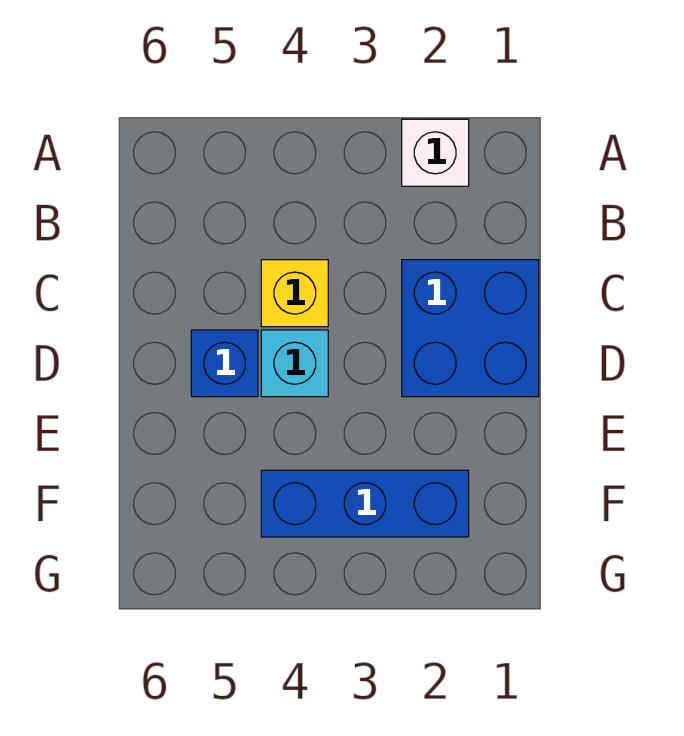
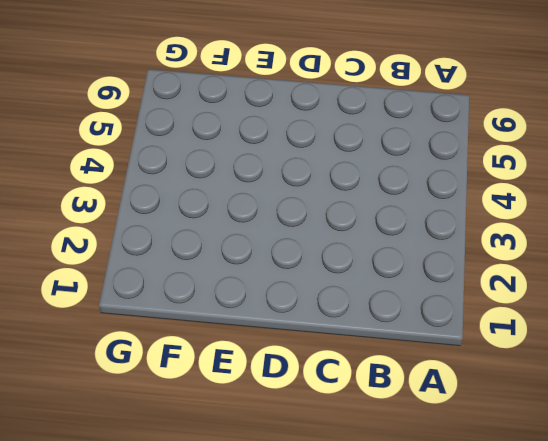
none -> white 1x1 brick [402,119,469,186]
none -> blue 2x2 brick [402,260,539,397]

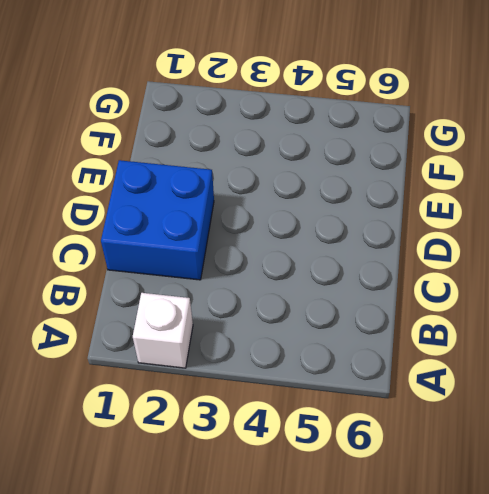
none -> yellow 1x1 brick [261,260,328,327]
none -> cyan 1x1 brick [261,330,328,397]

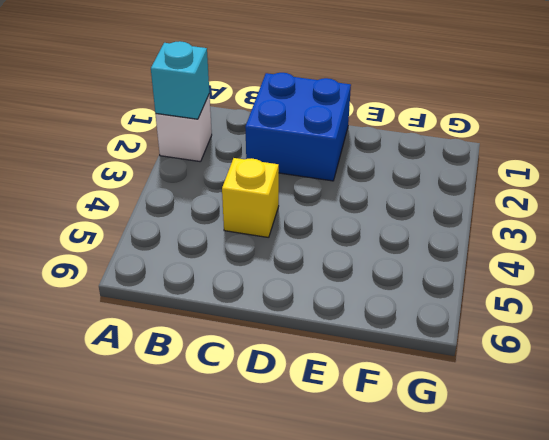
cyan 1x1 brick [151,41,209,119] -> cyan 1x1 brick moved to [261,330,328,397]
none -> blue 1x1 brick [191,330,258,397]
none -> blue 1x3 brick [261,470,469,537]

